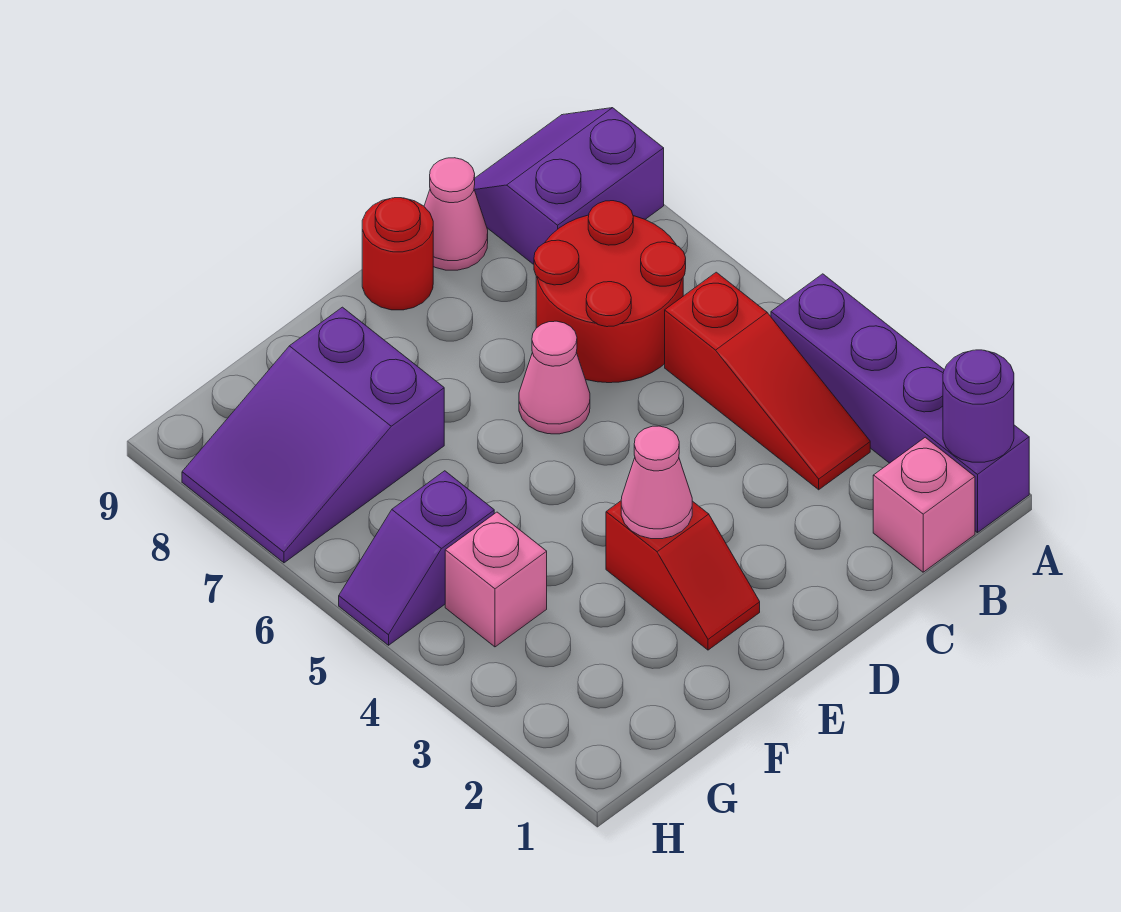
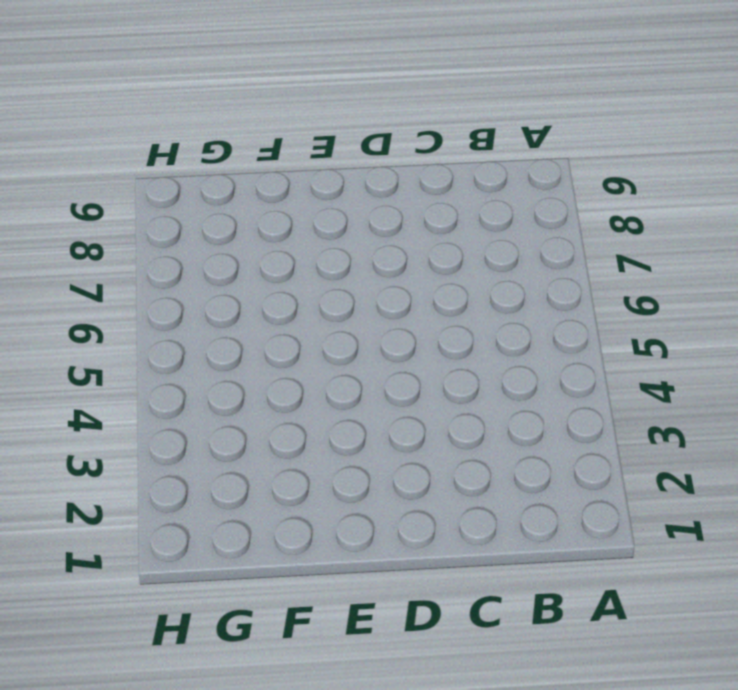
none -> purple 1x4 brick [771,274,1029,533]
none -> purple 2x2 slope [474,108,664,264]
none -> pink 1x1 brick [873,437,975,572]

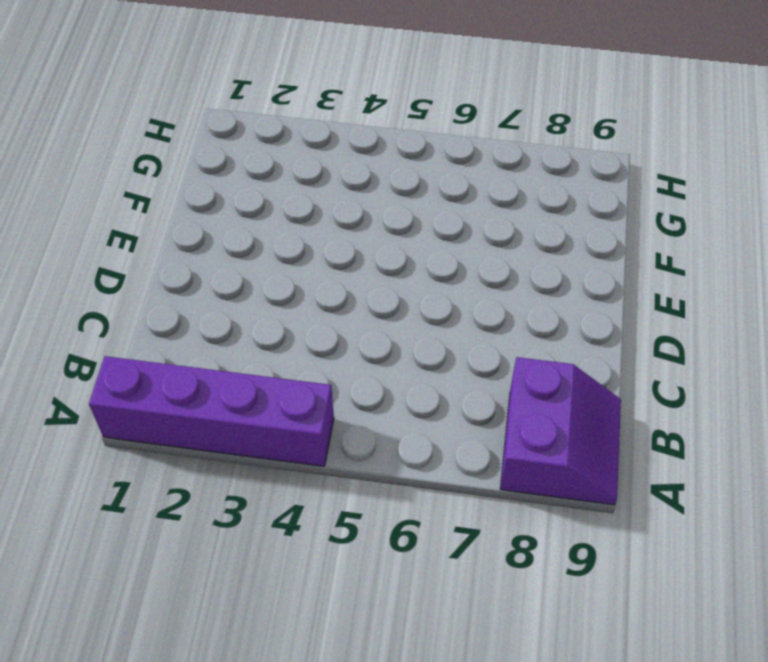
none -> pink 1x1 brick [873,437,975,572]
none -> red 1x3 slope [665,272,870,490]
none -> red 2x2 round brick [534,201,686,383]

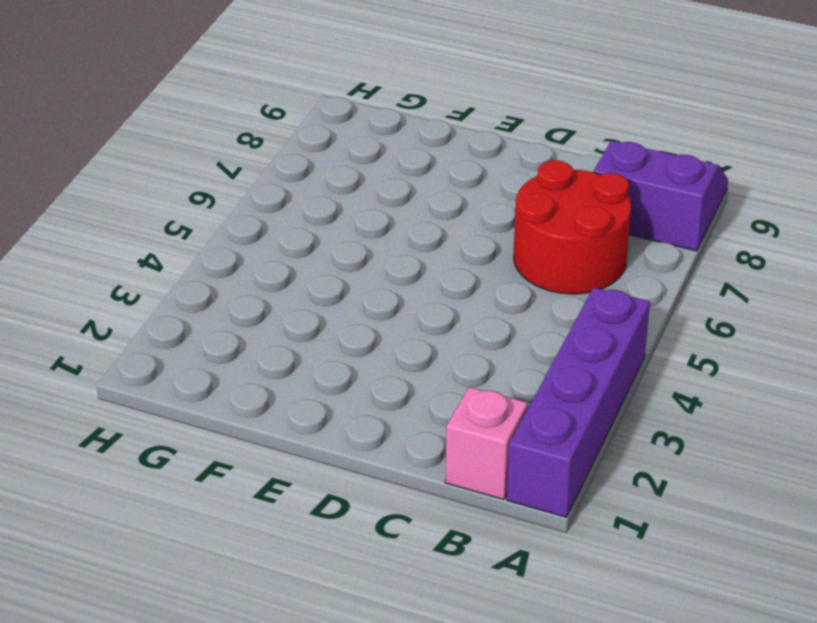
none -> red 1x3 slope [665,272,870,490]
none -> pink 1x1 cone [424,158,488,270]
none -> pink 1x1 cone [519,321,590,434]

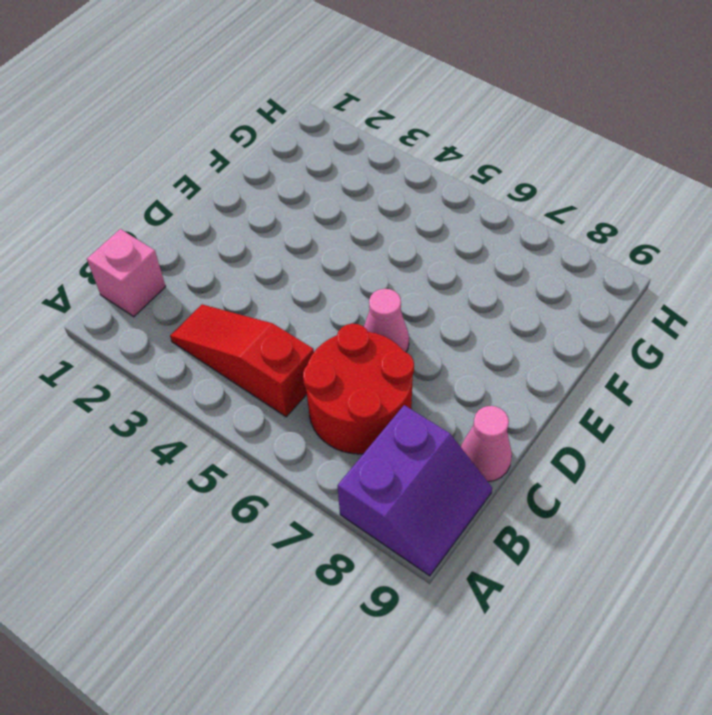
none -> purple 1x4 brick [771,274,1029,533]
none -> red 1x1 round brick [362,198,433,310]
none -> red 1x2 slope [606,501,760,650]

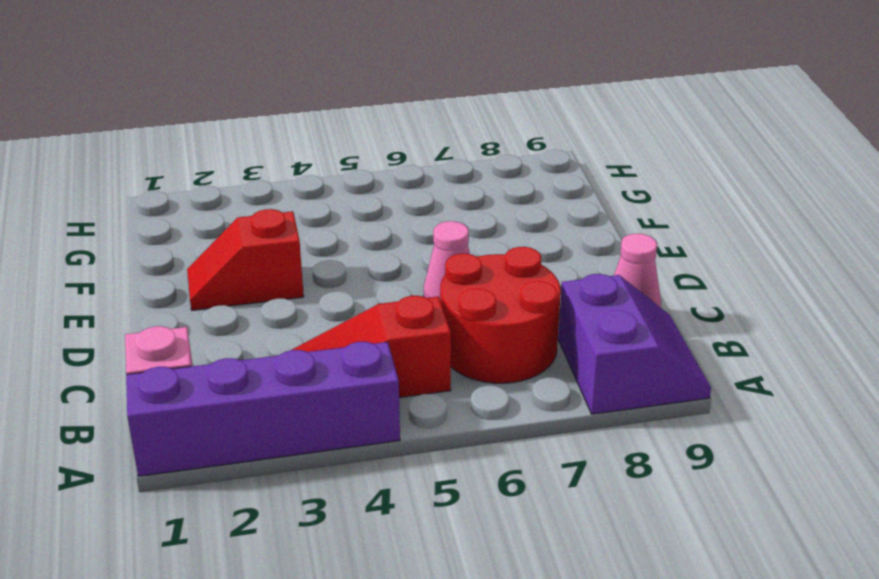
none -> red 1x1 round brick [362,198,433,310]
none -> purple 2x3 slope [182,307,444,563]
none -> pink 1x1 brick [445,512,547,647]

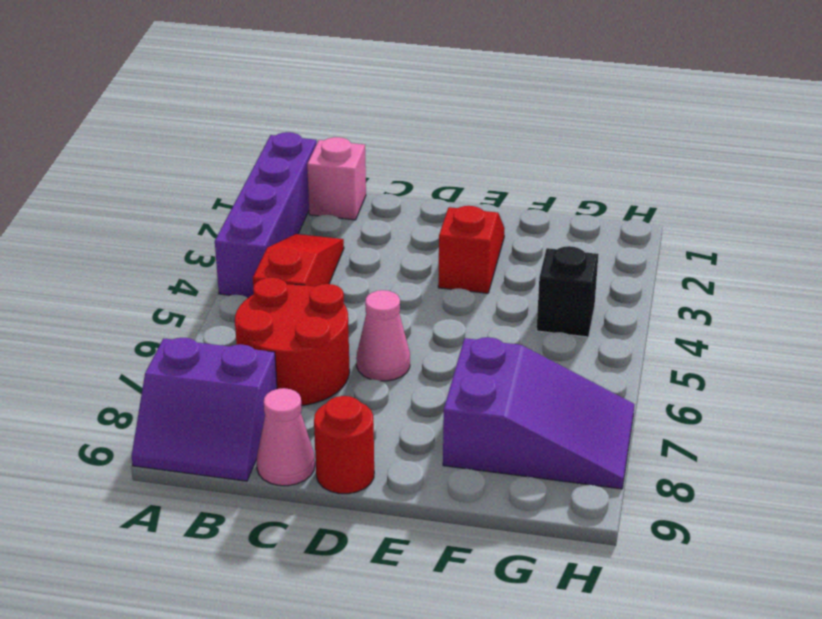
black 1x1 brick [537,246,598,337] -> pink 1x1 brick [445,512,547,647]
none -> purple 1x2 slope [339,471,494,645]
none -> purple 1x1 round brick [943,350,1014,462]
none -> pink 1x1 cone [621,426,692,539]

